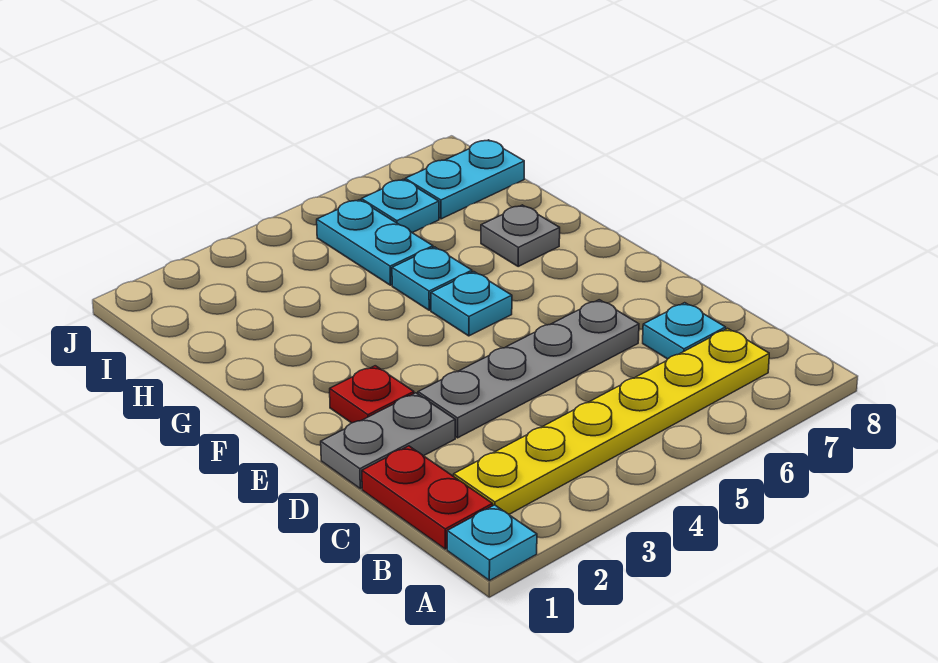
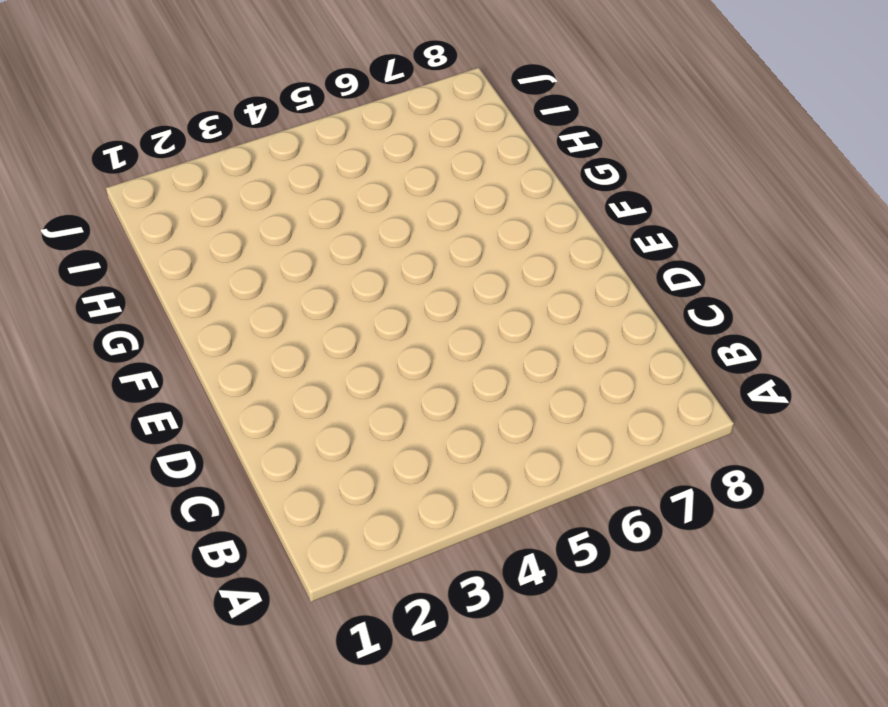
none -> cyan 1x1 plate [447,505,537,581]
none -> red 1x2 plate [362,446,493,549]
none -> yellow 1x6 plate [454,328,769,514]

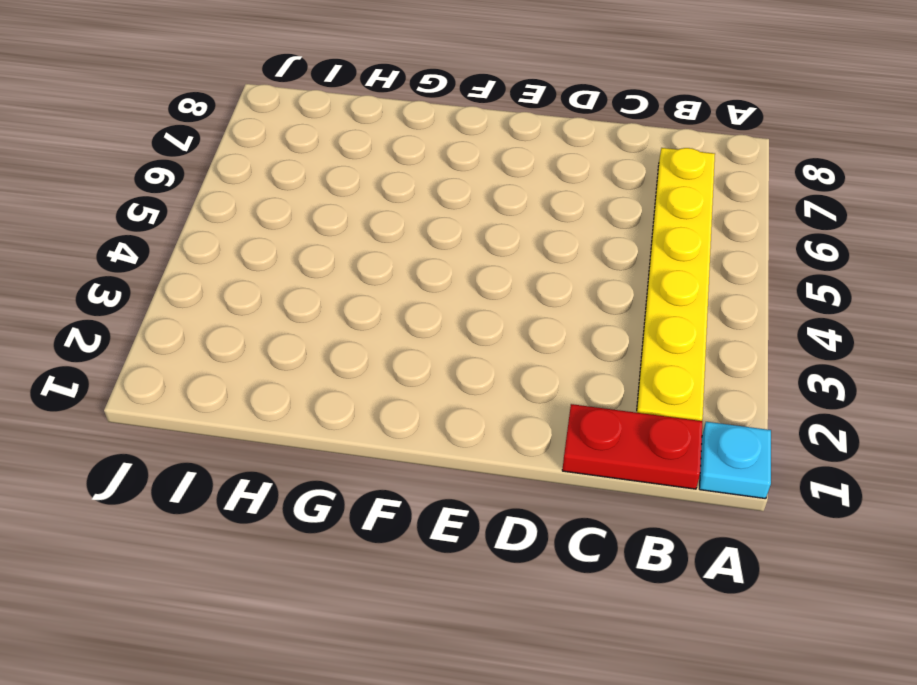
none -> cyan 1x1 plate [643,303,726,359]
none -> grey 1x2 plate [321,393,455,489]
none -> grey 1x4 plate [418,300,639,438]

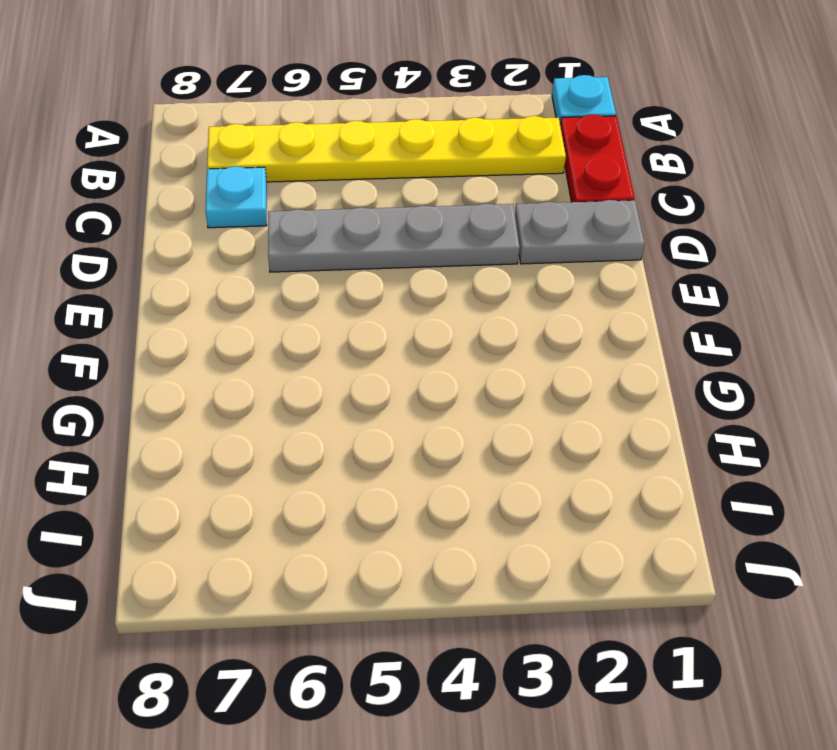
none -> red 1x1 plate [330,366,414,423]
none -> cyan 1x1 plate [431,272,512,336]
none -> cyan 1x1 plate [392,247,472,310]

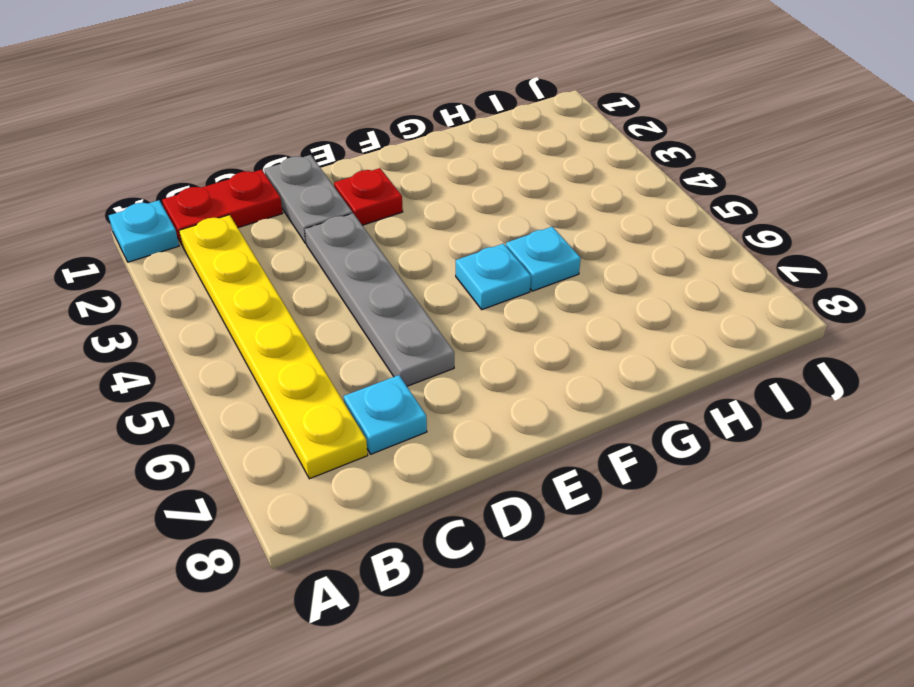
none -> grey 1x1 plate [481,205,560,266]
none -> cyan 1x2 plate [317,200,433,285]
none -> cyan 1x1 plate [361,179,439,233]

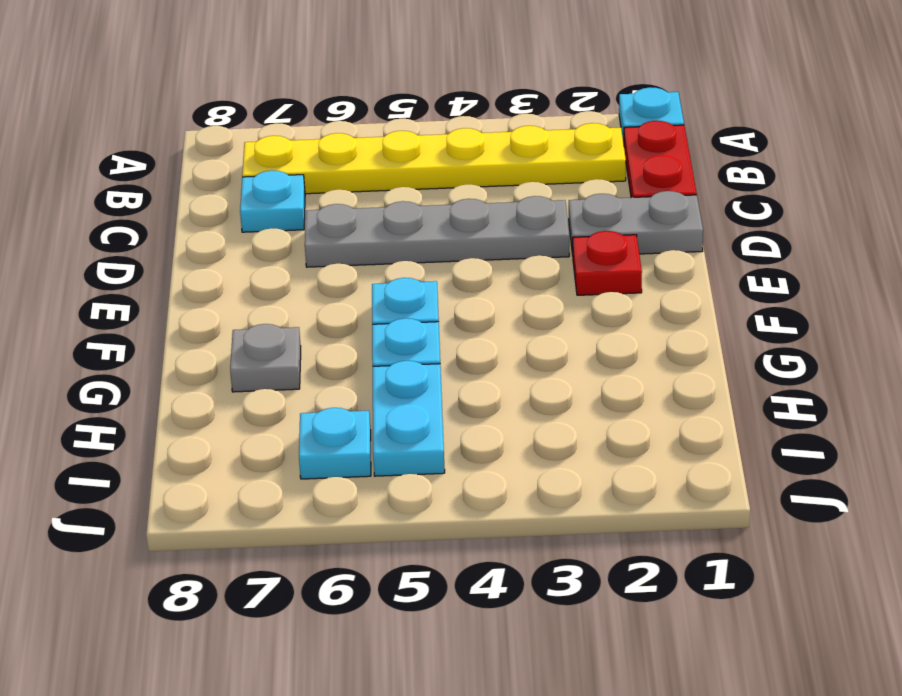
none -> cyan 1x2 plate [405,140,524,219]

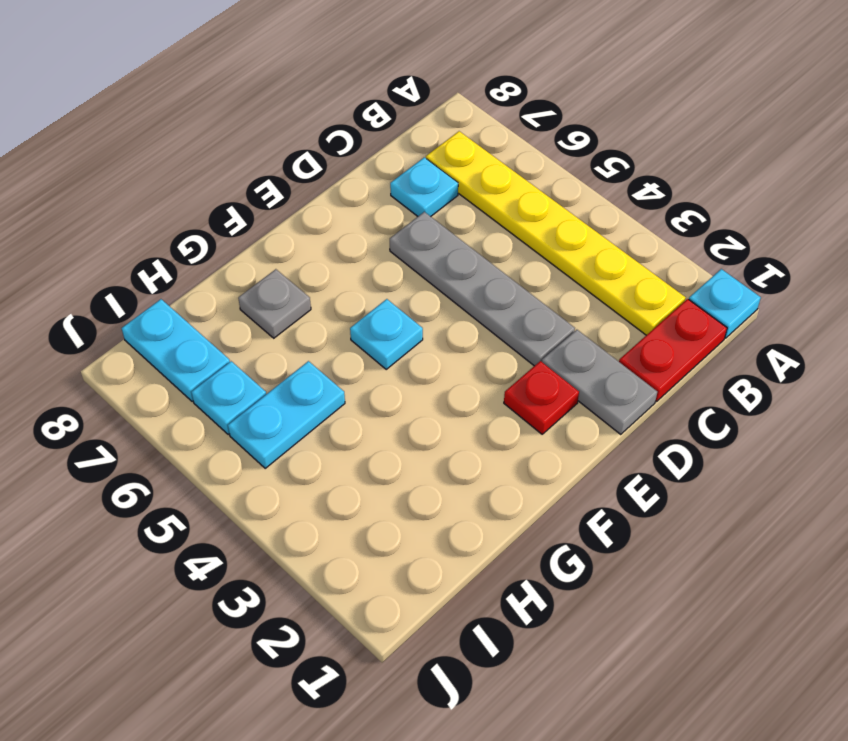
none -> cyan 1x1 plate [392,247,472,310]

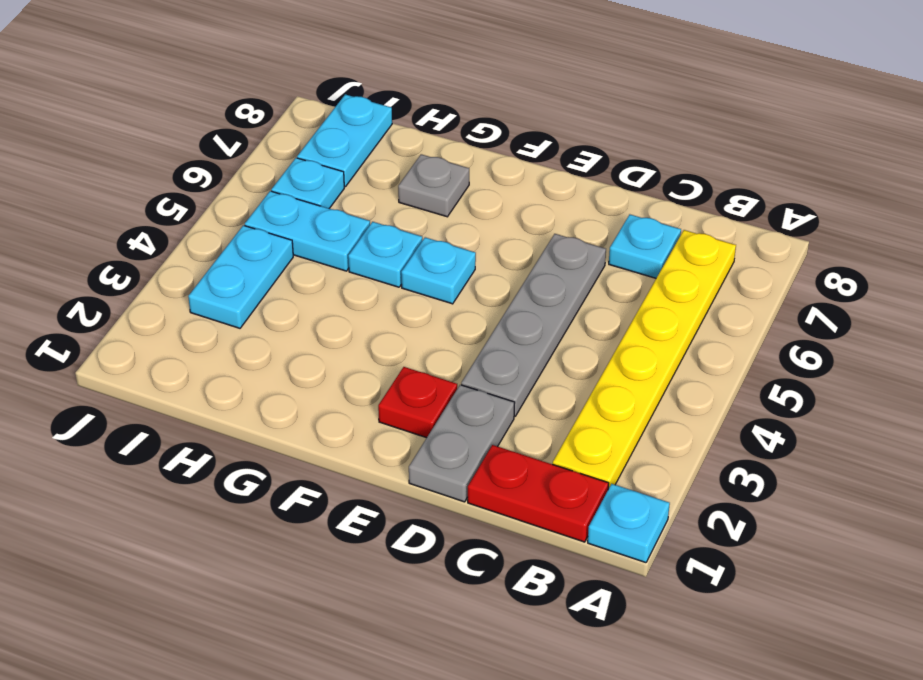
cyan 1x2 plate [188,225,293,328] -> none

